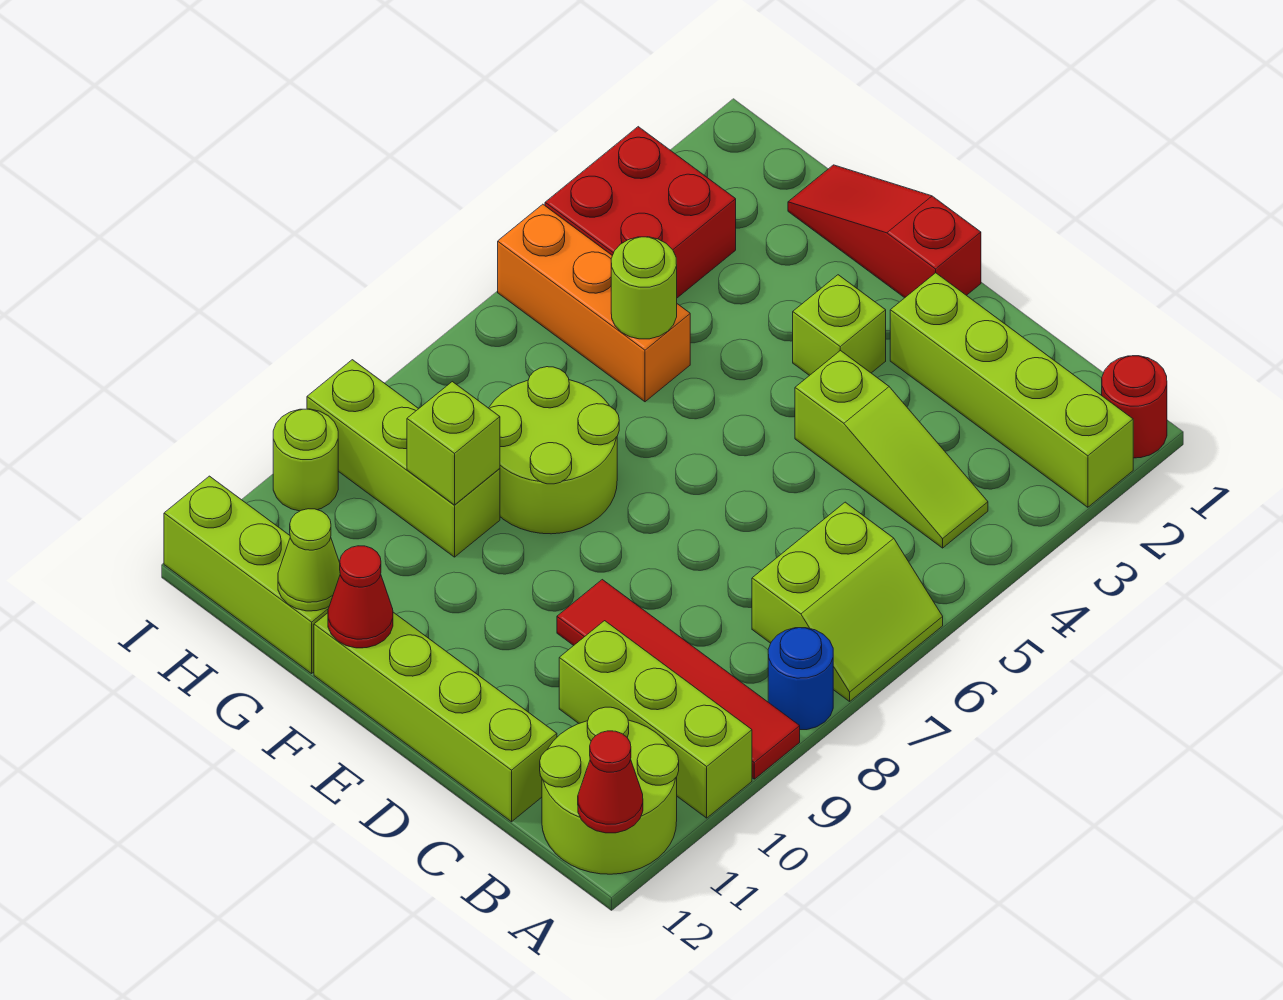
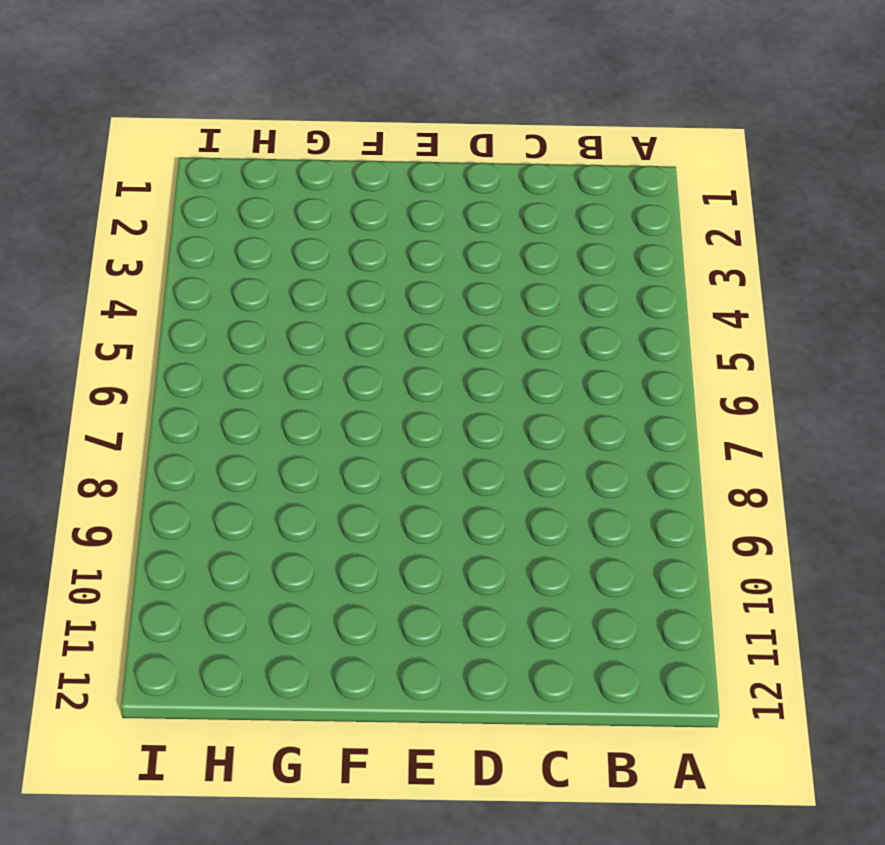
none -> red 1x1 round brick [1102,356,1167,458]
none -> lime 1x4 brick [890,273,1133,507]
none -> lime 2x2 slope [752,502,943,701]

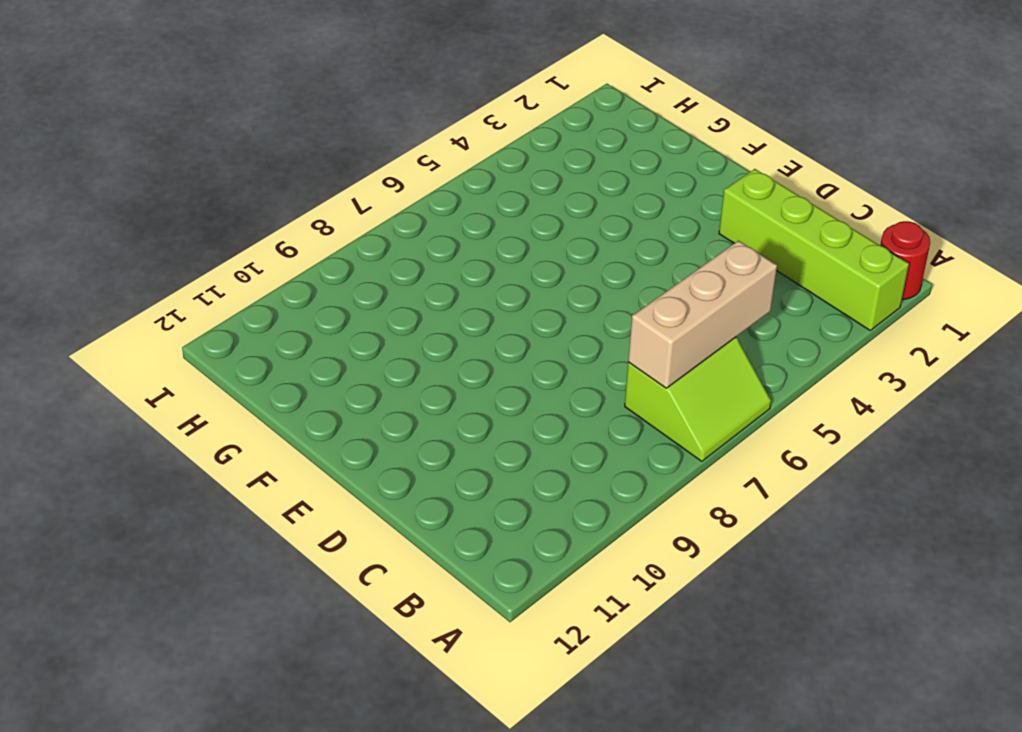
tan 1x3 brick [628,241,777,388] -> none
none -> blue 1x1 round brick [768,628,833,730]
none -> red 1x4 tile [557,580,800,779]
none -> lime 1x3 brick [559,621,752,818]

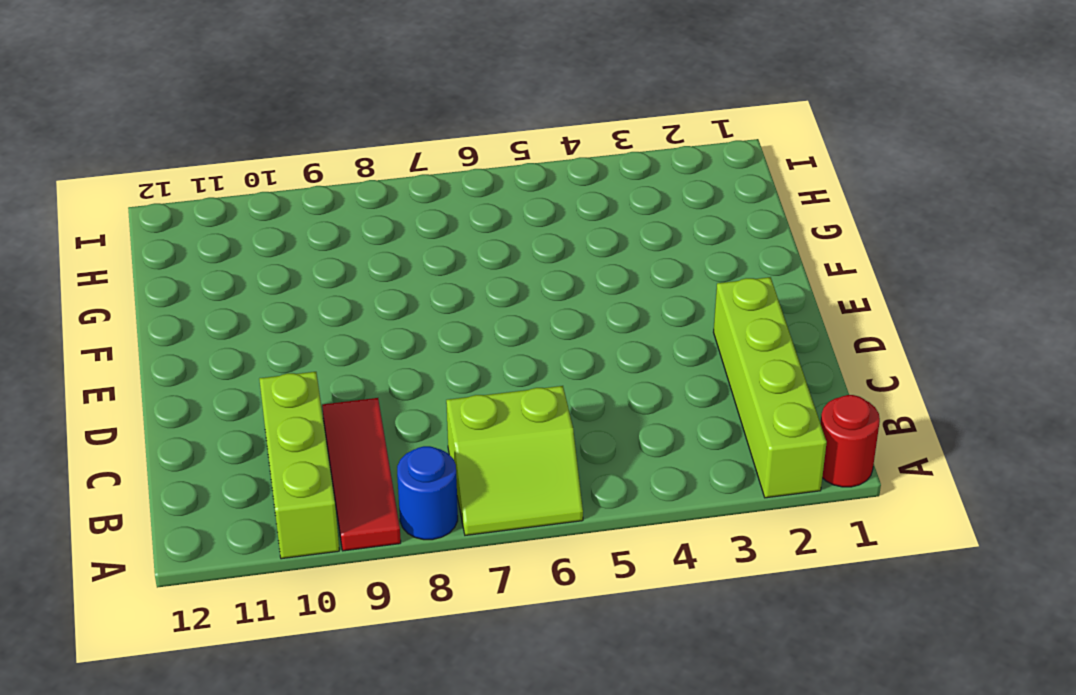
red 1x3 tile [322,398,401,551] -> red 1x4 tile [557,580,800,779]
none -> lime 2x2 round brick [540,707,679,874]
none -> lime 1x3 slope [795,350,988,548]
none -> lime 1x4 brick [314,612,557,822]

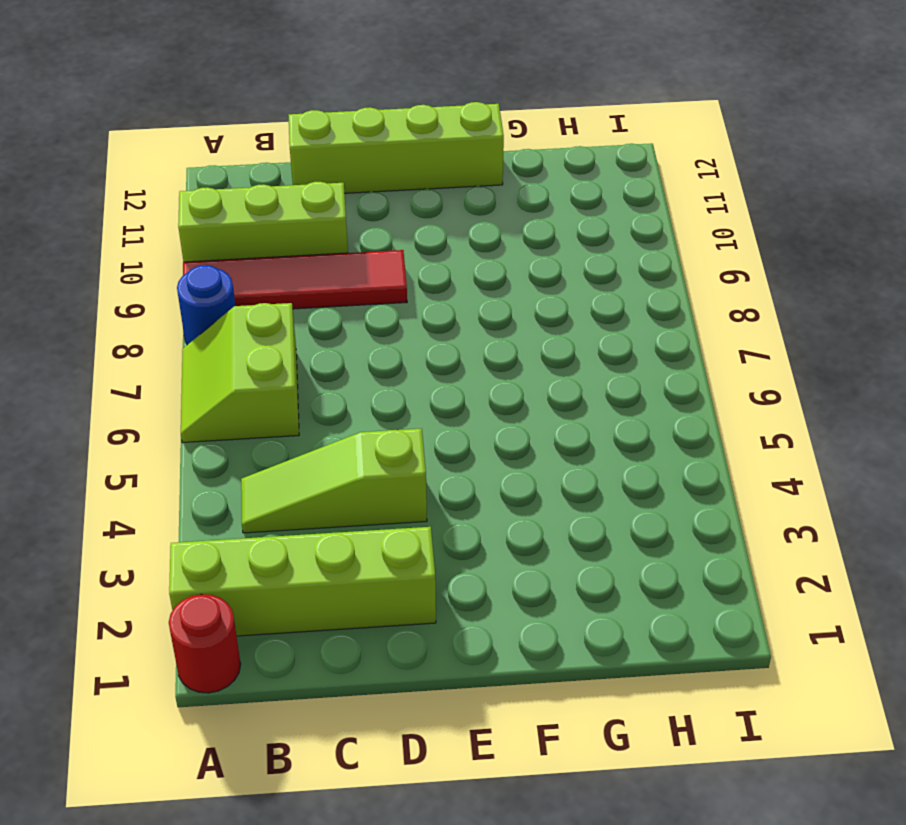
none -> lime 2x2 round brick [540,707,679,874]
none -> red 1x3 slope [788,165,981,298]
none -> lime 1x1 brick [793,275,886,376]

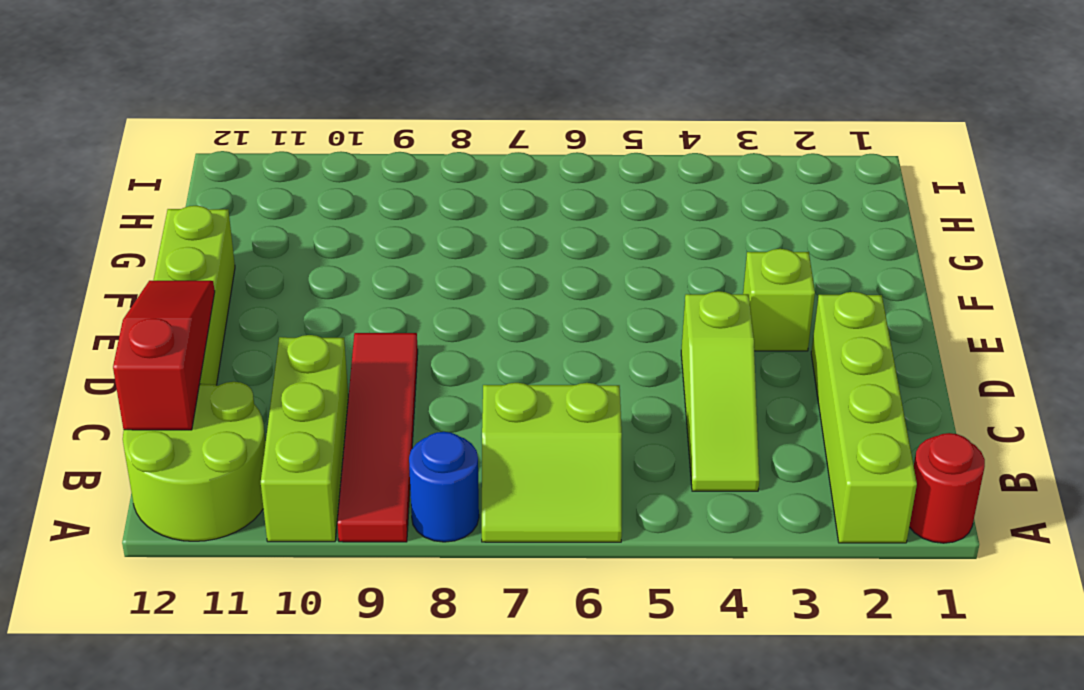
red 1x3 slope [113,281,215,430] -> red 1x3 slope moved to [788,165,981,298]
none -> lime 2x2 round brick [489,367,619,534]
none -> orange 1x3 brick [498,204,690,402]
none -> lime 1x3 brick [307,360,500,557]

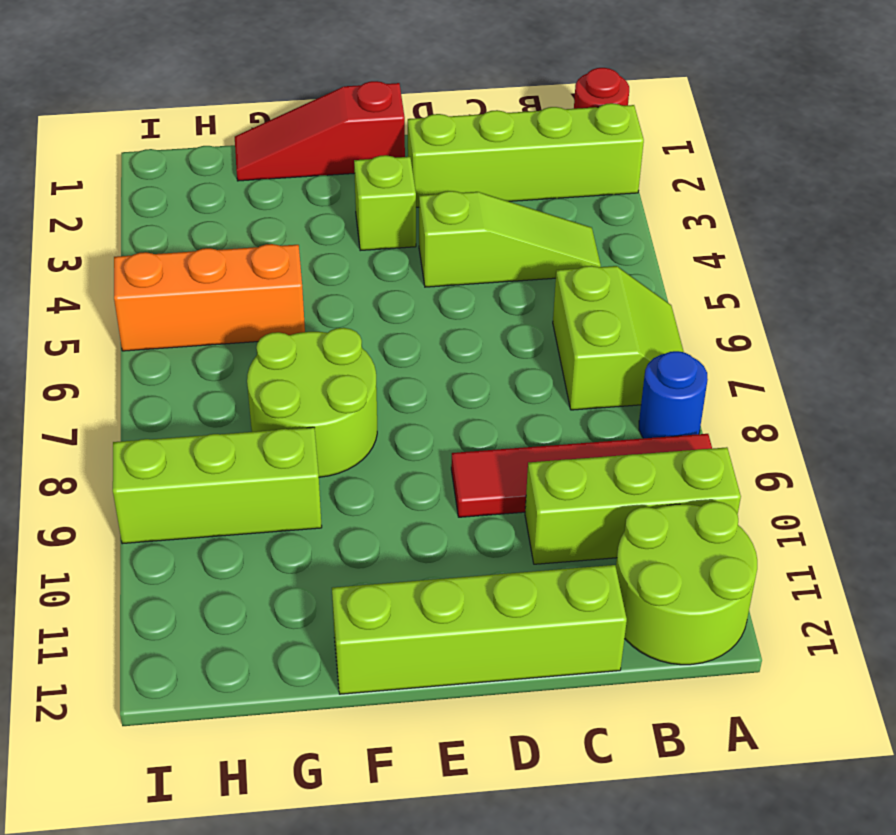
none -> lime 1x3 brick [164,476,329,674]
none -> red 2x2 brick [545,127,736,298]
none -> lime 1x1 round brick [273,409,338,511]

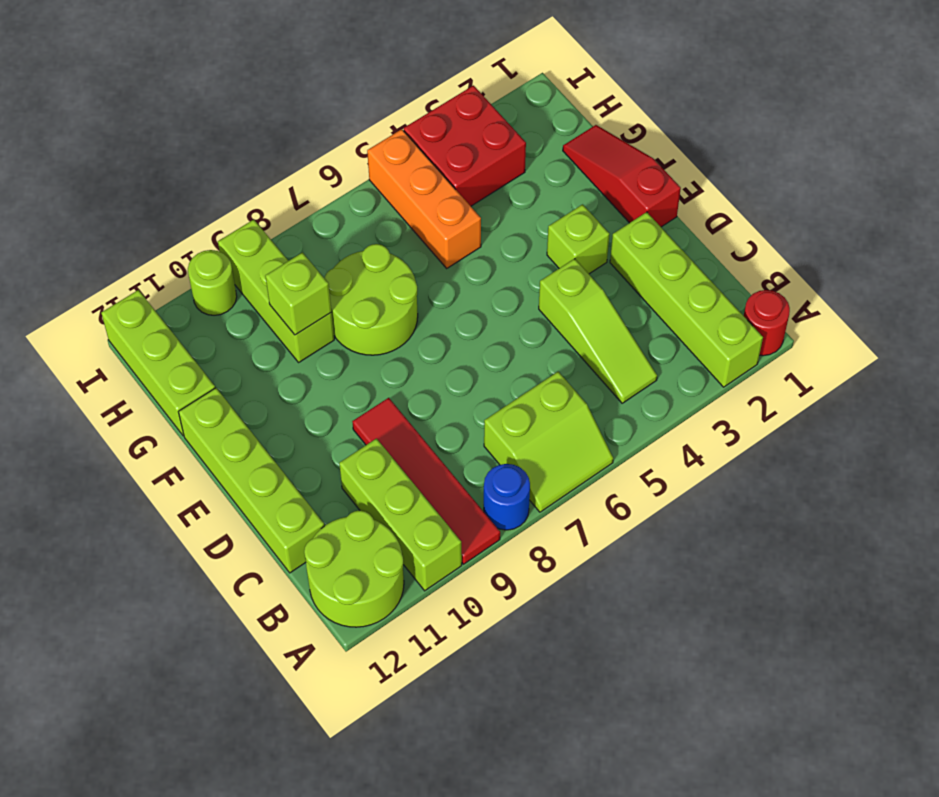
none -> red 1x1 cone [578,731,643,833]
none -> red 1x1 cone [328,546,393,648]
none -> lime 1x1 round brick [611,237,677,339]

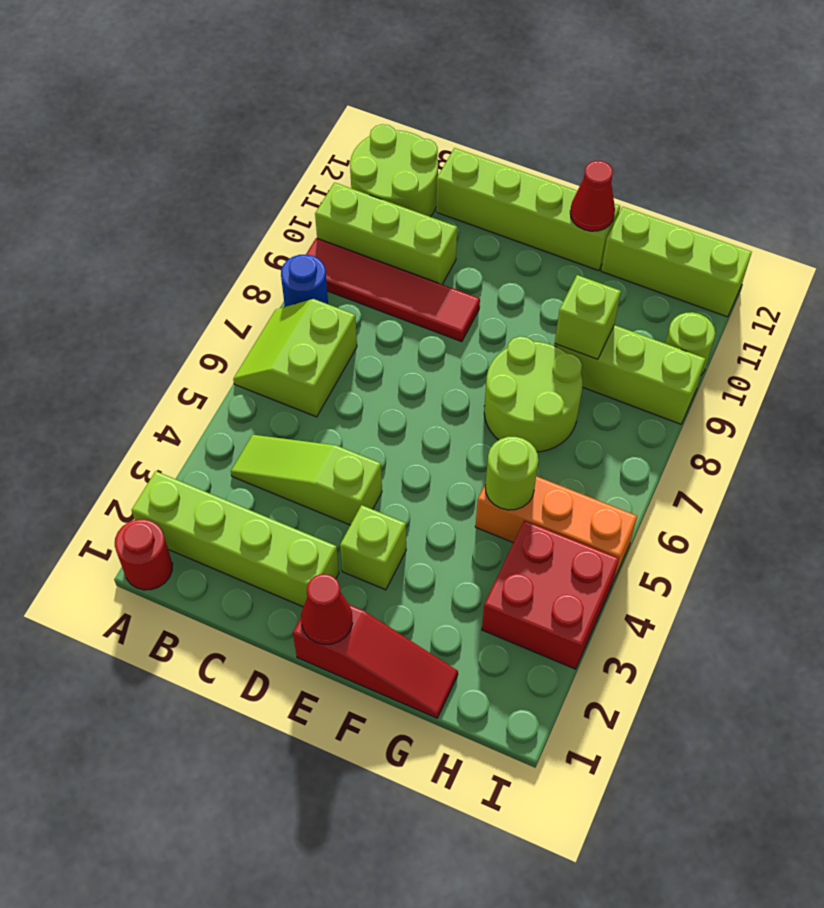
red 1x1 cone [301,574,353,645] -> red 1x1 cone moved to [578,731,643,833]
none -> lime 1x1 cone [278,509,340,611]

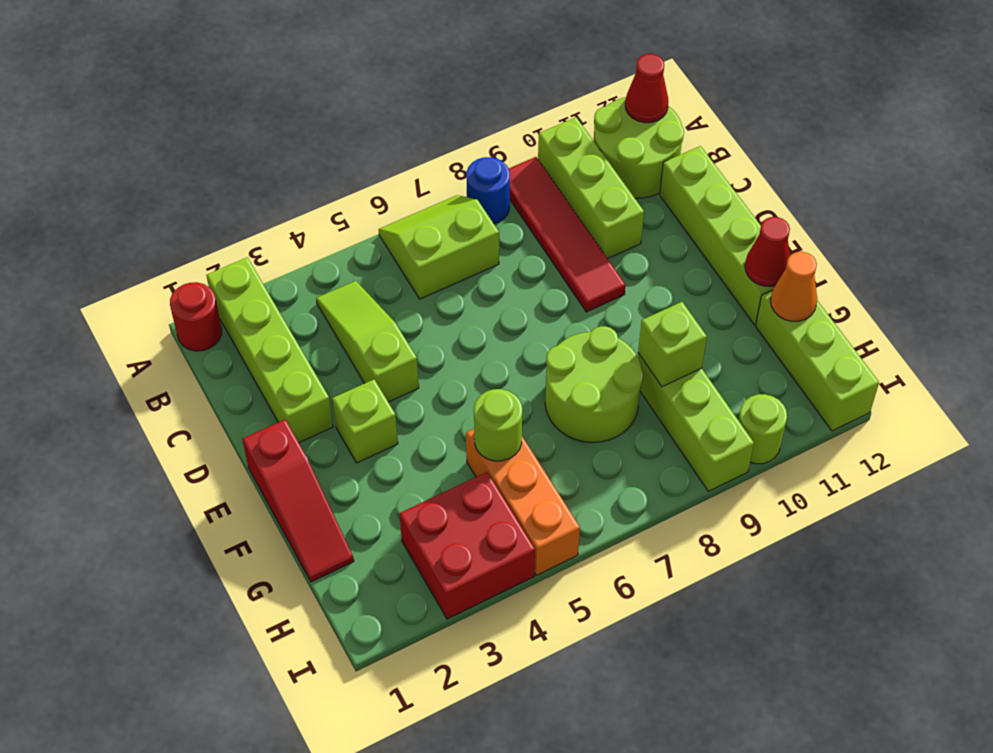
orange 1x1 cone [771,252,817,321] -> lime 1x1 cone [278,509,340,611]

